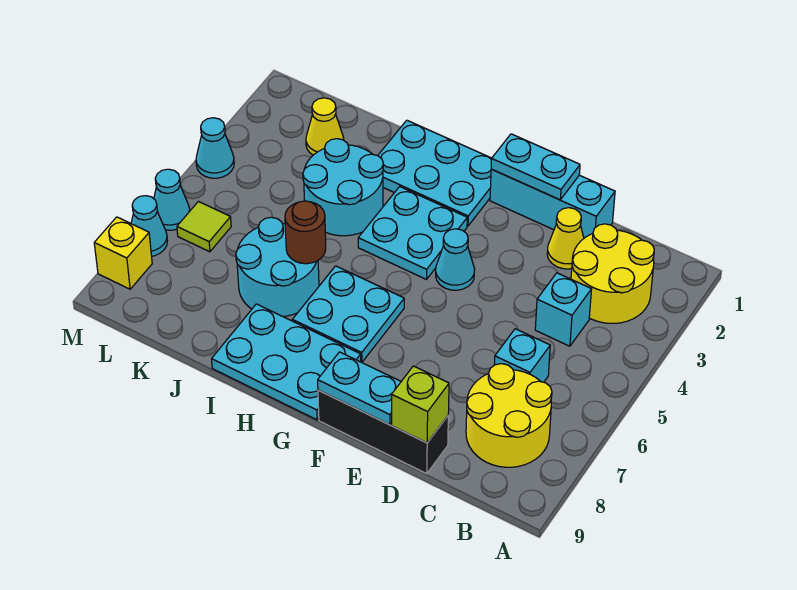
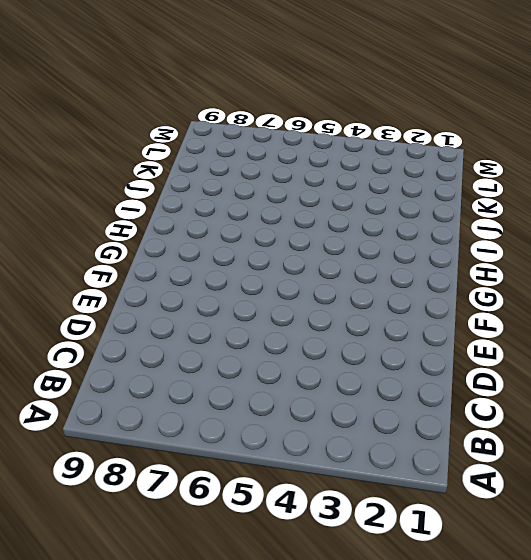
none -> yellow 2x2 round brick [571,224,654,323]
none -> yellow 2x2 round brick [466,364,552,467]
none -> cyan 1x1 brick [535,273,592,346]

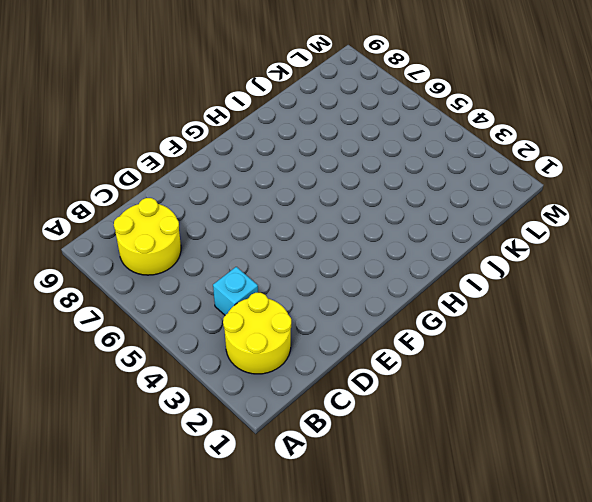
none -> cyan 1x1 brick [494,329,550,382]
none -> cyan 1x3 brick [490,169,615,238]
none -> yellow 1x1 cone [547,208,584,269]

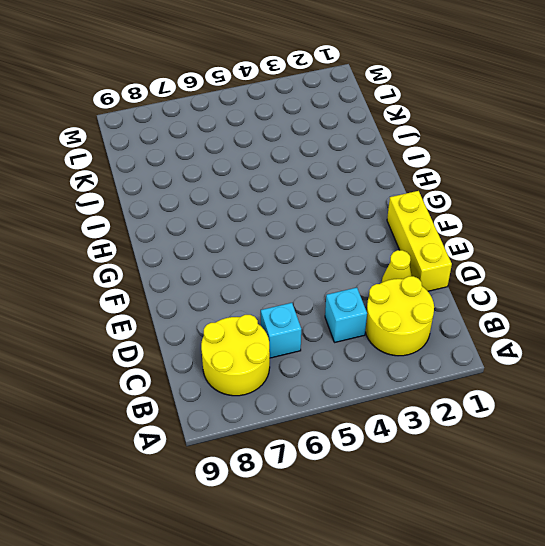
yellow 1x3 brick [387,191,452,291] -> cyan 1x3 brick [490,169,615,238]
none -> black 1x3 brick [318,390,448,474]
none -> cyan 1x1 cone [436,229,475,290]
none -> cyan 2x3 plate [378,120,492,226]

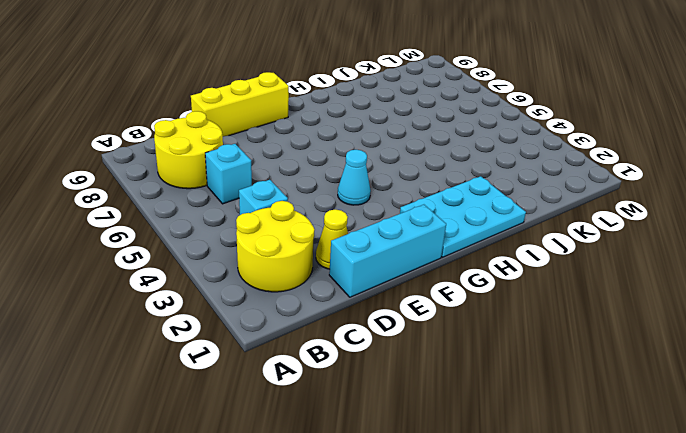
yellow 1x3 brick [191,72,289,136] -> black 1x3 brick [318,390,448,474]
none -> cyan 2x2 plate [358,187,467,279]
none -> cyan 2x2 plate [292,266,404,362]
none -> cyan 2x3 plate [212,304,361,420]

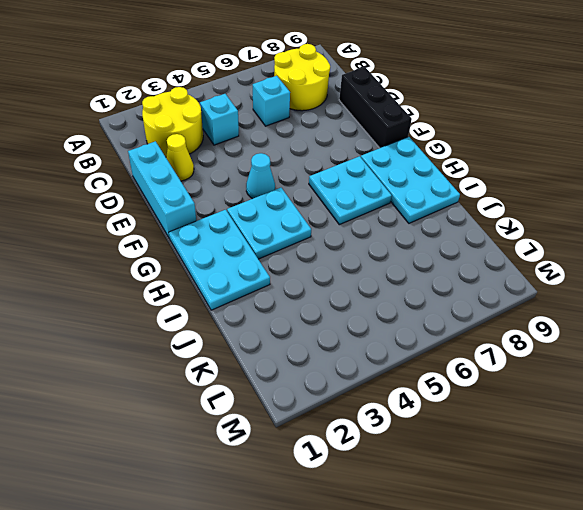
none -> cyan 2x2 round brick [303,139,383,236]
none -> cyan 2x2 round brick [236,217,319,316]
none -> yellow 1x1 cone [306,98,344,155]

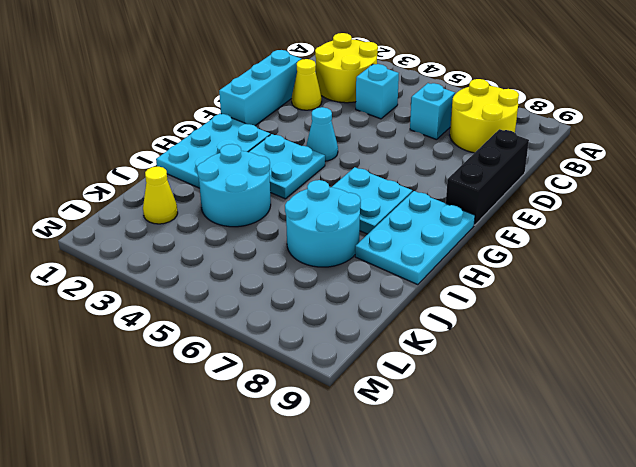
none -> lime 1x1 tile [177,202,231,252]
none -> cyan 1x1 cone [196,118,234,178]
none -> cyan 1x1 cone [154,169,190,230]

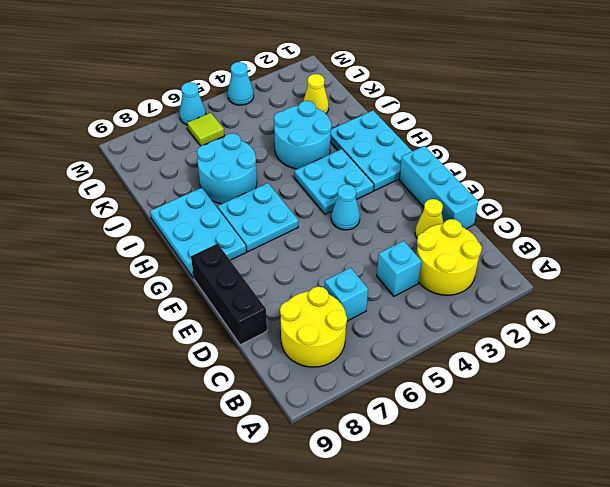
none -> cyan 1x1 cone [131,196,167,256]
none -> yellow 1x1 brick [94,217,152,289]
none -> lime 1x1 brick [392,366,449,443]

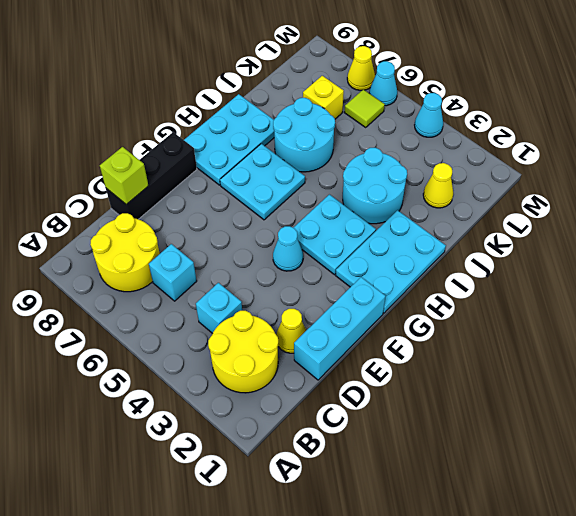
yellow 1x1 brick [303,76,344,119] -> yellow 1x1 brick moved to [94,217,152,289]
yellow 1x1 cone [347,46,375,90] -> cyan 1x1 cone [131,196,167,256]
none -> cyan 1x2 plate [491,134,580,200]
none -> cyan 1x2 plate [318,352,401,425]
none -> brown 1x1 round brick [285,201,326,264]

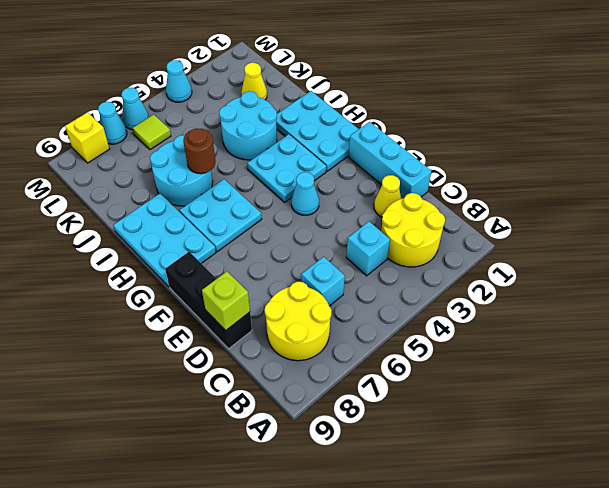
none -> cyan 1x2 plate [491,134,580,200]
none -> cyan 1x2 plate [318,352,401,425]

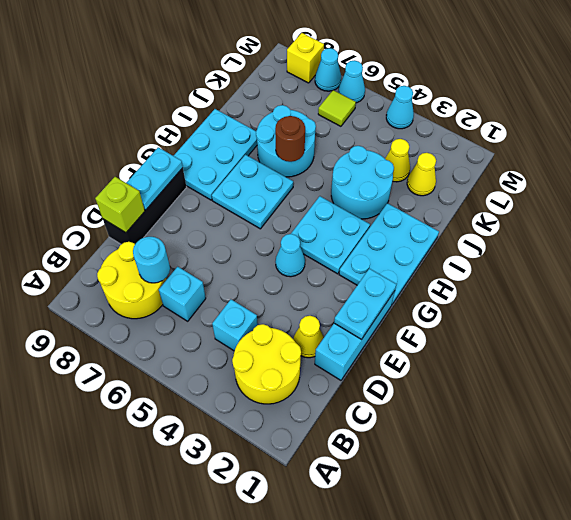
cyan 1x1 round brick [133,237,170,283] -> none
yellow 1x1 cone [385,139,410,182] -> none

